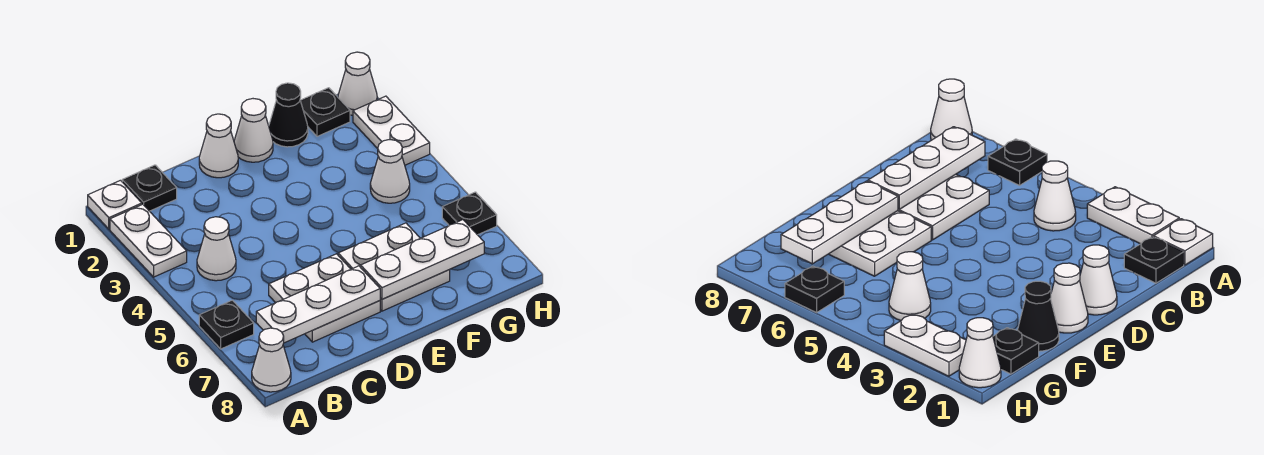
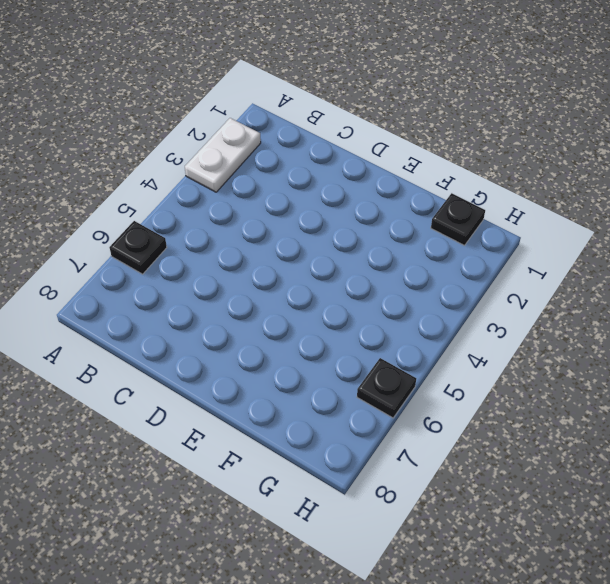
none -> white 1x1 plate [88,180,142,229]
none -> white 1x1 cone [252,328,291,392]
none -> black 1x1 plate [122,165,177,211]

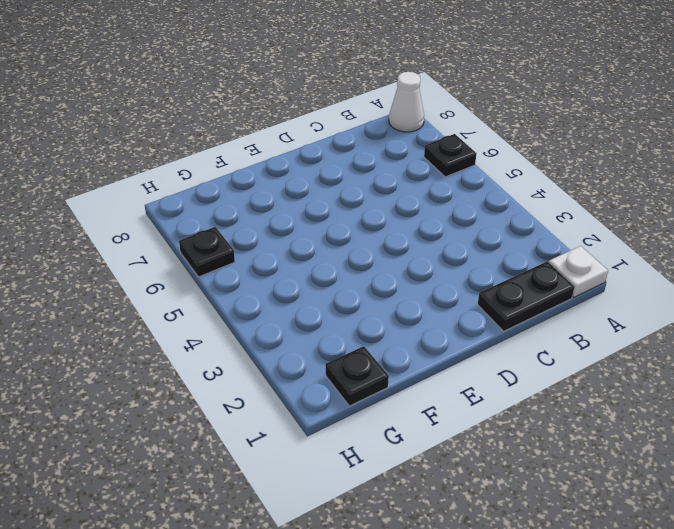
black 1x2 plate [478,261,574,331] -> black 1x1 plate [122,165,177,211]
none -> white 1x2 plate [110,204,187,277]
none -> white 1x1 cone [197,217,236,281]
none -> white 2x2 plate [269,254,380,342]

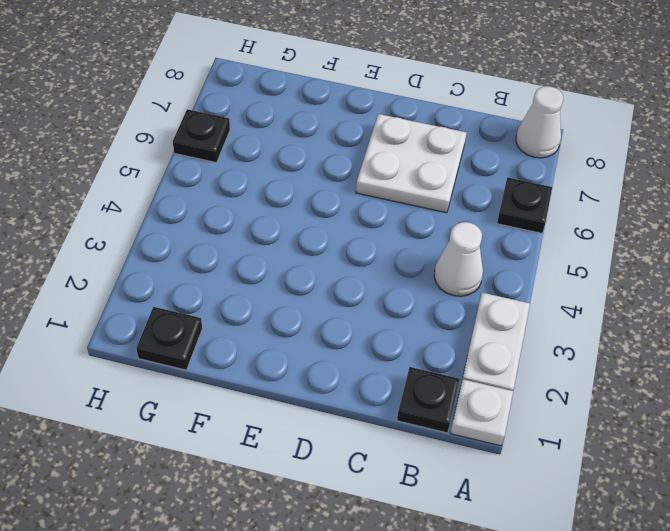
none -> white 1x1 cone [199,114,238,178]
none -> white 1x1 cone [234,99,273,162]
none -> white 2x2 plate [338,223,450,311]

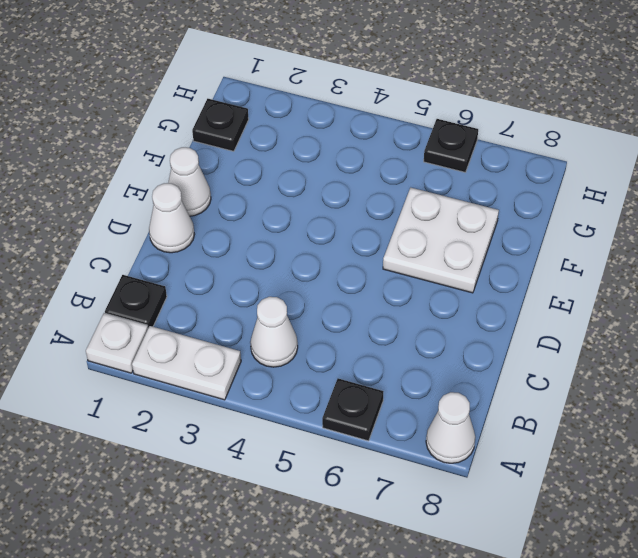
none -> white 2x2 plate [269,254,380,342]
none -> black 1x1 cone [269,83,308,147]
none -> white 1x1 cone [370,140,410,203]

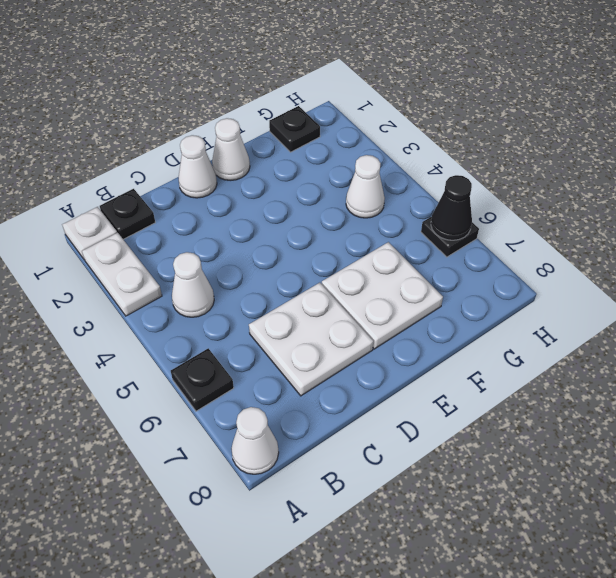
black 1x1 cone [431,175,472,240] -> black 1x1 cone moved to [269,83,308,147]
none -> white 1x1 cone [338,52,377,115]
none -> white 1x2 plate [353,96,430,165]
none -> white 1x3 plate [256,266,380,343]

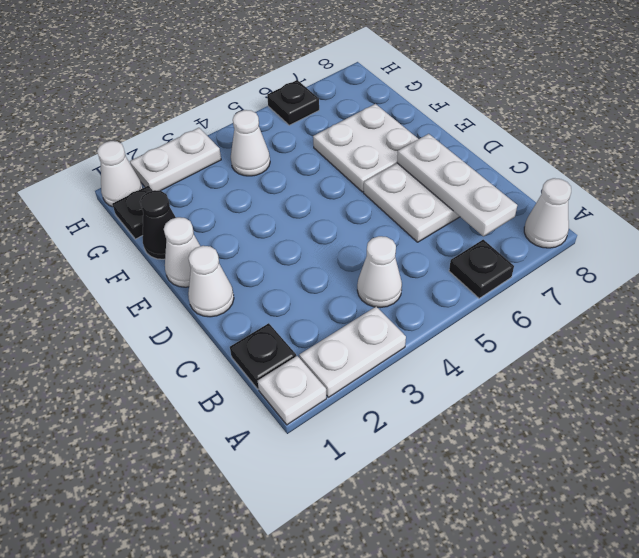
none -> white 1x3 plate [361,220,484,299]

